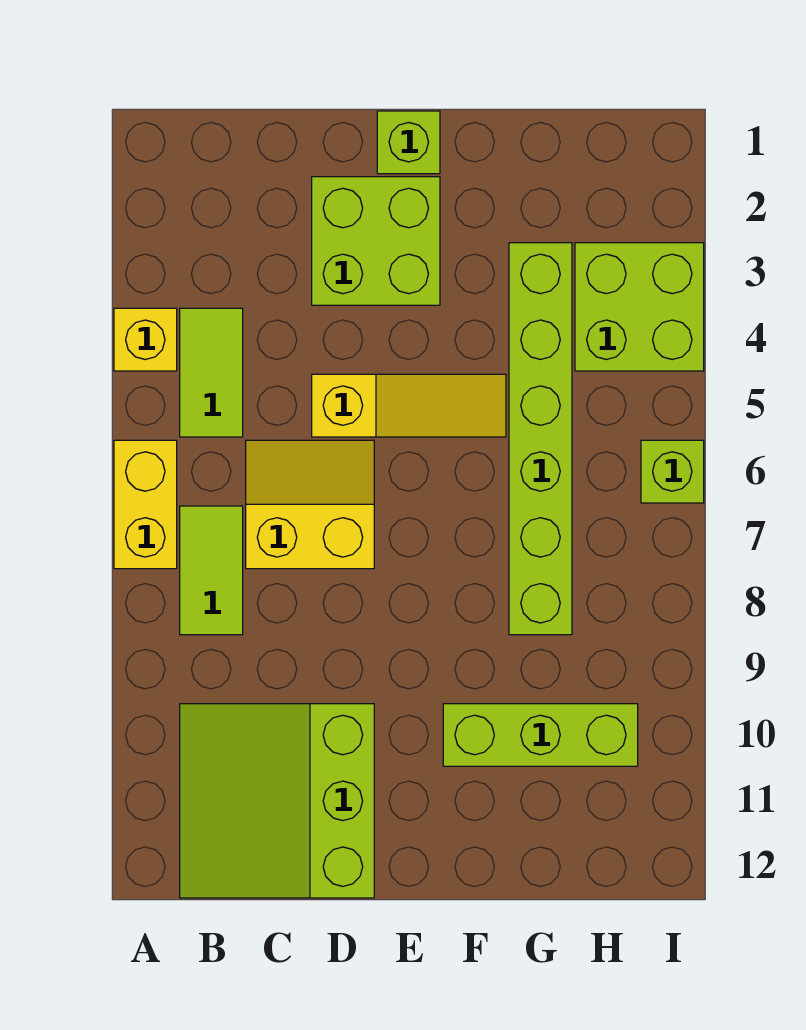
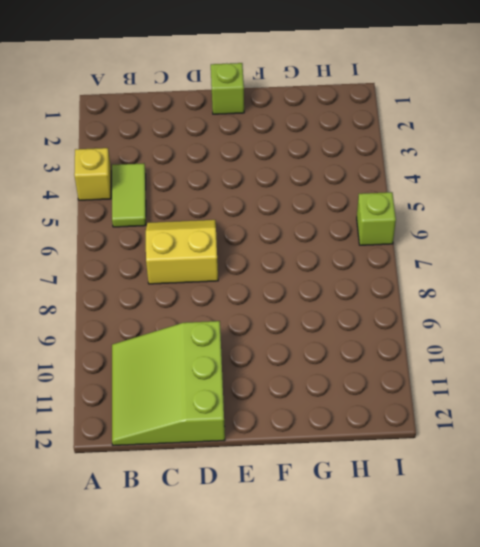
none -> yellow 1x2 brick [114,440,177,569]
none -> lime 1x2 tile [180,506,243,635]
none -> lime 2x2 brick [312,177,440,305]

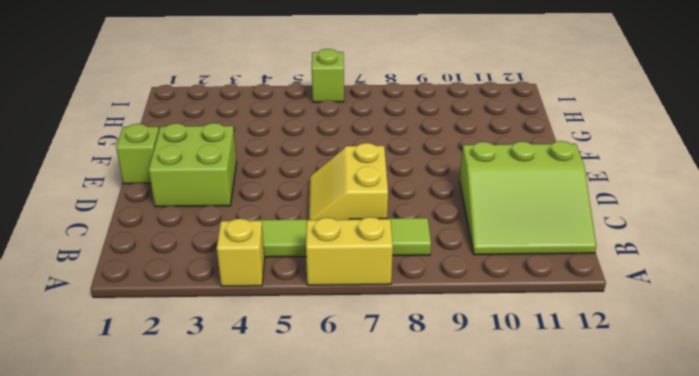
none -> yellow 1x3 slope [312,374,506,437]
none -> lime 1x3 brick [443,704,638,766]
none -> lime 1x6 brick [509,243,572,635]

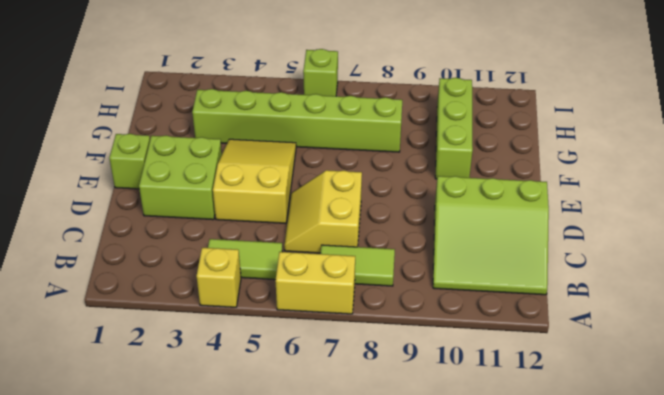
yellow 2x3 slope [213,139,296,223] -> yellow 1x3 slope [312,374,506,437]
none -> lime 2x2 brick [575,243,704,371]

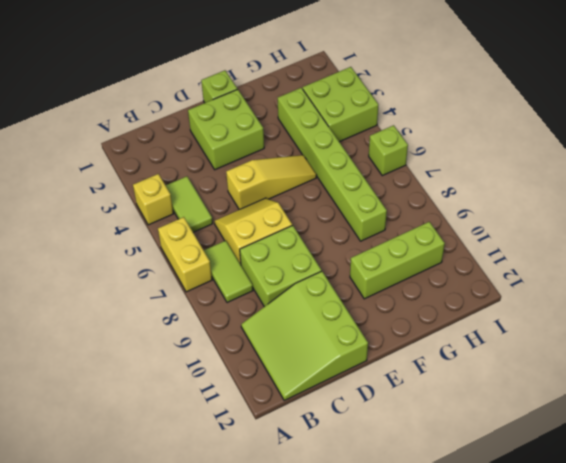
lime 2x2 brick [240,225,321,307] -> none

